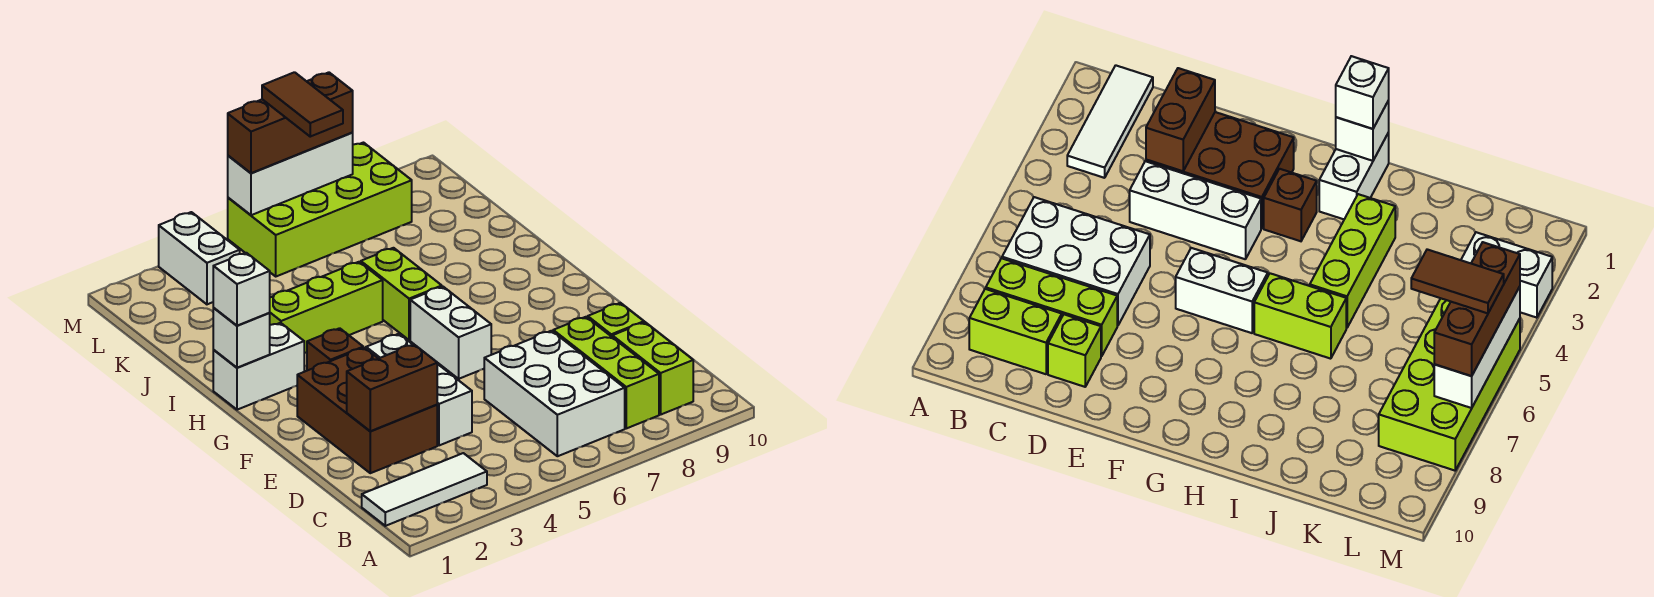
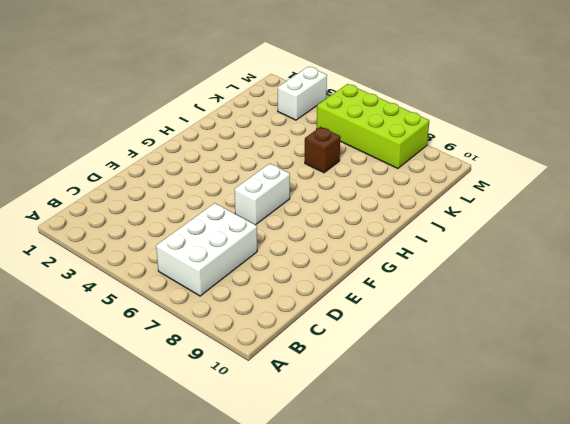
brown 1x1 brick [305,127,340,173] -> brown 1x1 brick moved to [307,328,363,371]
none -> white 1x3 tile [362,453,487,526]
none -> lime 1x3 brick [553,317,659,428]
none -> lime 1x2 brick [612,322,693,414]

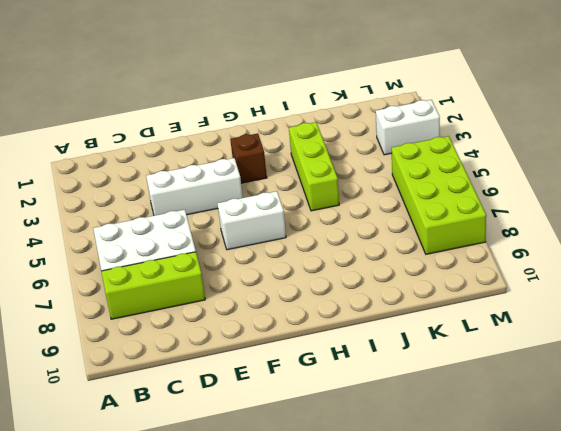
none -> white 1x3 tile [362,453,487,526]
none -> lime 1x2 brick [612,322,693,414]
none -> brown 2x3 brick [297,348,437,473]

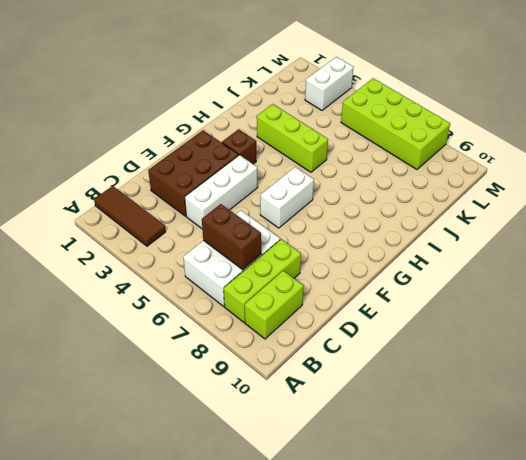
brown 1x3 tile [94,186,166,246] -> white 1x3 tile [362,453,487,526]
brown 1x2 brick [202,204,261,270] -> brown 1x2 brick moved to [347,344,437,431]
none -> lime 1x1 brick [588,303,644,337]
none -> white 1x2 brick [213,323,304,410]
none -> lime 1x2 brick [361,248,442,340]

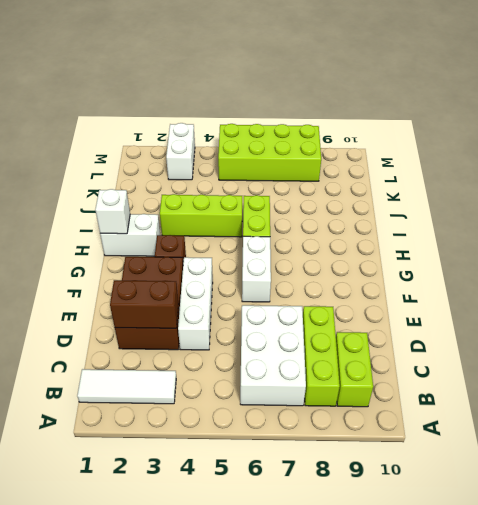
none -> lime 1x1 brick [588,303,644,337]
none -> white 1x3 brick [228,133,353,215]
none -> white 1x1 brick [213,253,270,326]

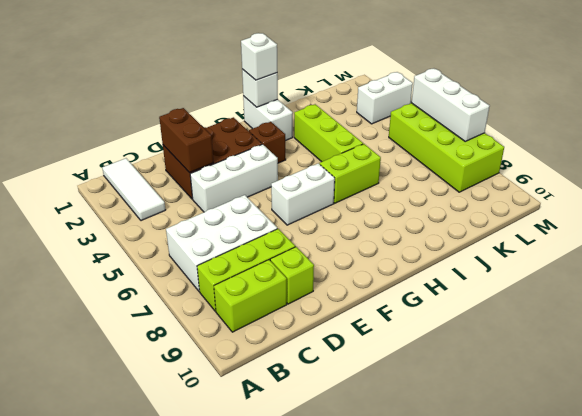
none -> brown 1x3 brick [228,72,353,173]
none -> brown 1x2 tile [262,72,343,137]

